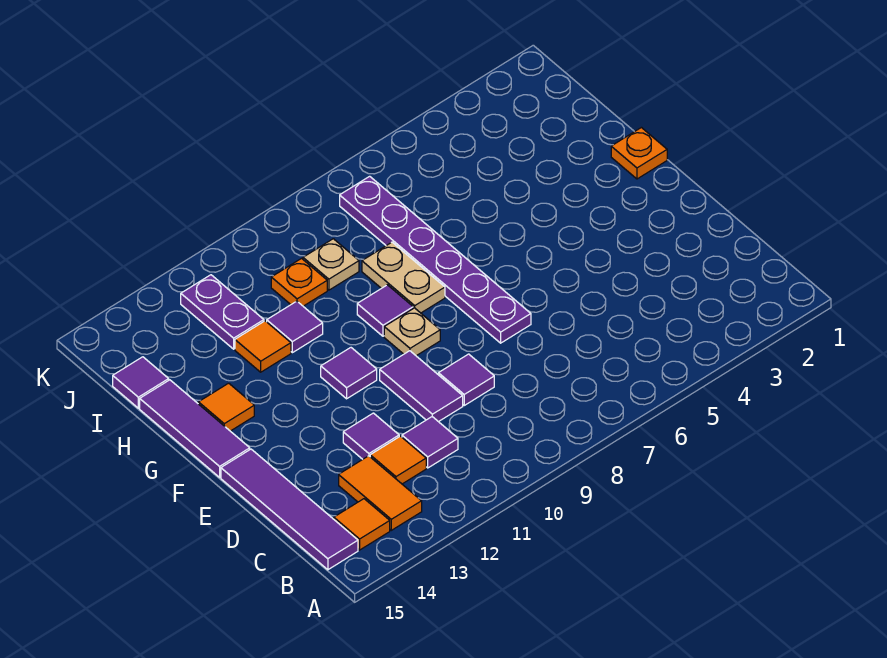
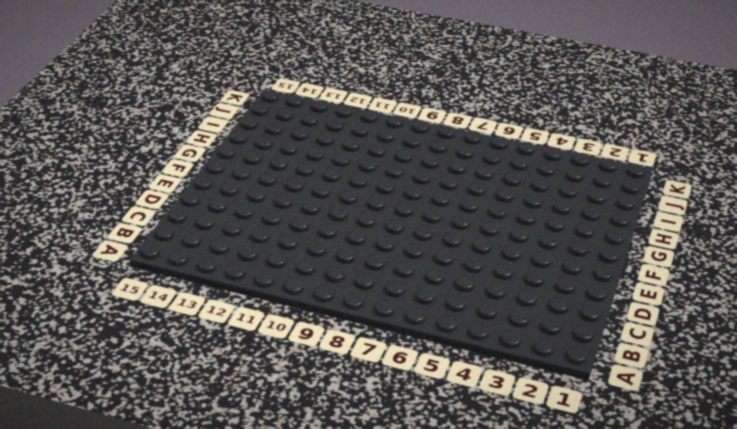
none -> orange 1x2 tile [339,456,422,530]
none -> orange 1x1 tile [334,499,390,550]
none -> purple 1x4 tile [221,449,358,570]

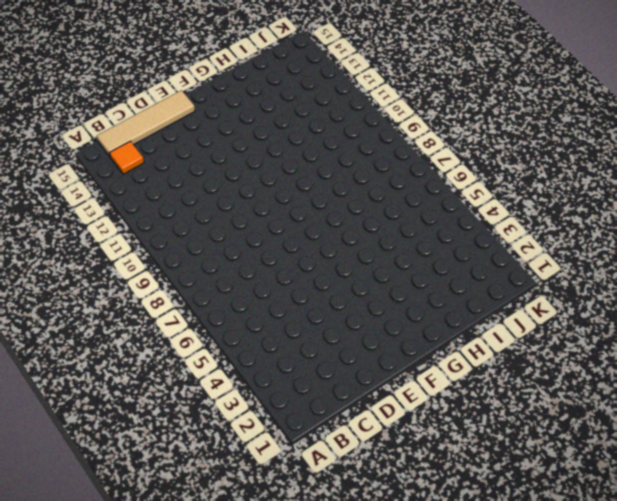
tan 1x4 tile [97,90,195,157] -> purple 1x4 tile [221,449,358,570]
none -> orange 1x2 tile [339,456,422,530]
none -> purple 1x1 tile [402,417,458,468]
none -> orange 1x1 tile [370,436,426,484]

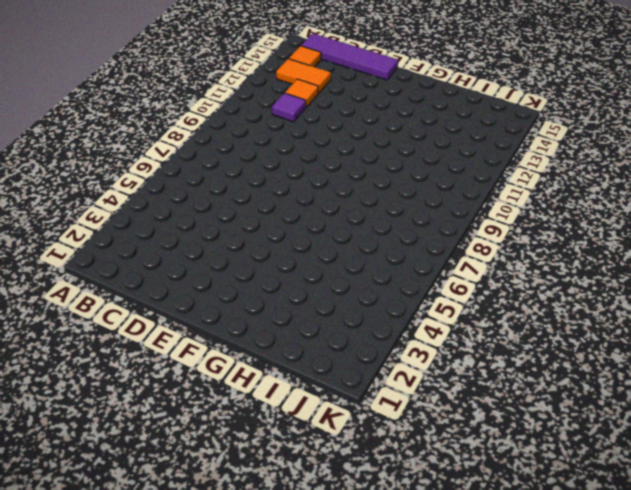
none -> purple 1x1 tile [438,354,494,405]
none -> purple 1x2 tile [380,351,463,422]
none -> purple 1x1 tile [343,413,399,459]

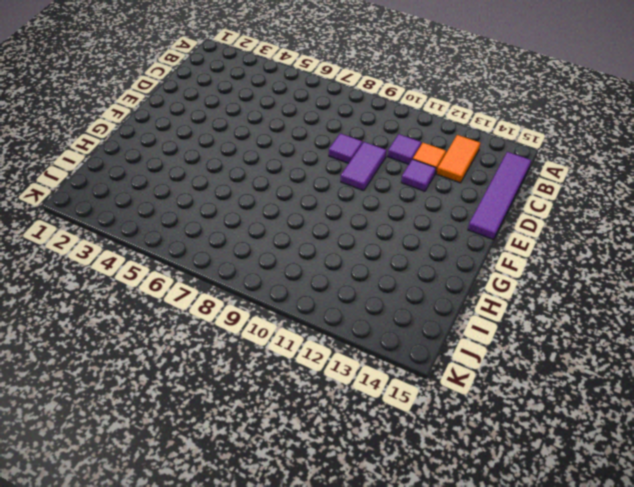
none -> orange 1x1 tile [334,499,390,550]
none -> purple 1x6 plate [340,176,531,343]
none -> tan 1x1 plate [384,308,440,356]

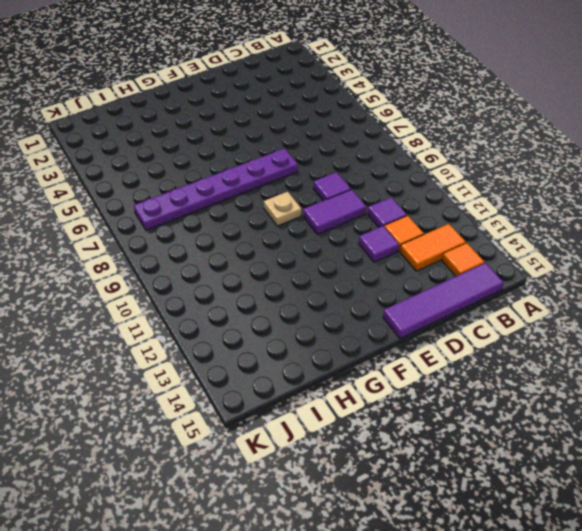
none -> purple 1x1 tile [321,348,377,399]
none -> purple 1x3 tile [140,380,250,477]
none -> orange 1x1 plate [611,128,667,179]

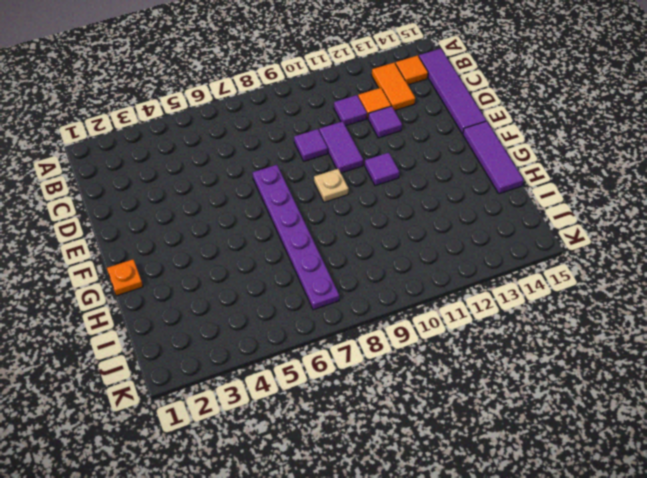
none -> tan 1x2 plate [362,242,445,313]
none -> purple 1x1 tile [357,285,413,336]
none -> orange 1x1 tile [198,383,254,431]

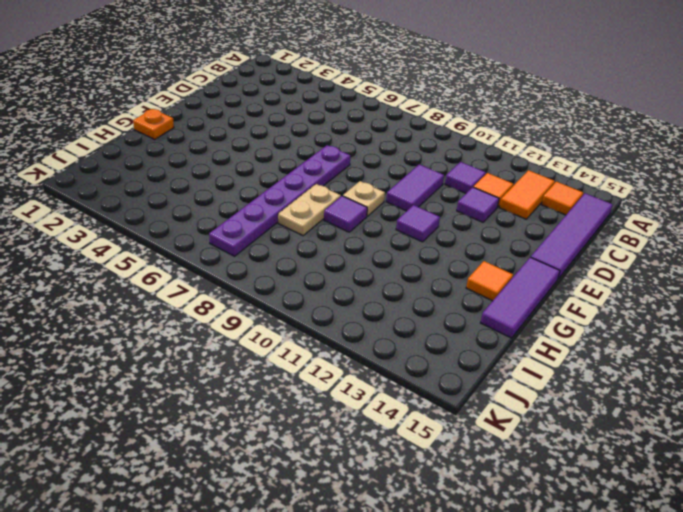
none -> purple 1x1 tile [438,354,494,405]
none -> purple 1x1 tile [267,301,323,353]
none -> orange 1x1 tile [235,321,291,372]

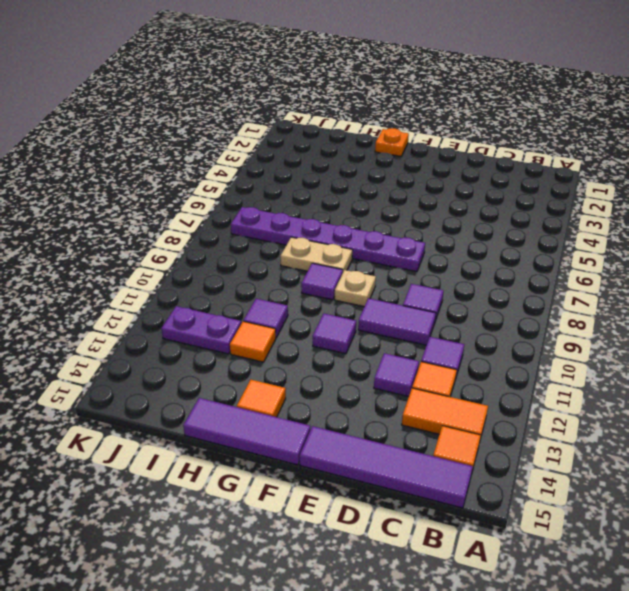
none -> tan 1x1 plate [303,239,359,290]
none -> orange 1x1 plate [271,259,327,306]
none -> purple 1x1 tile [113,357,169,408]

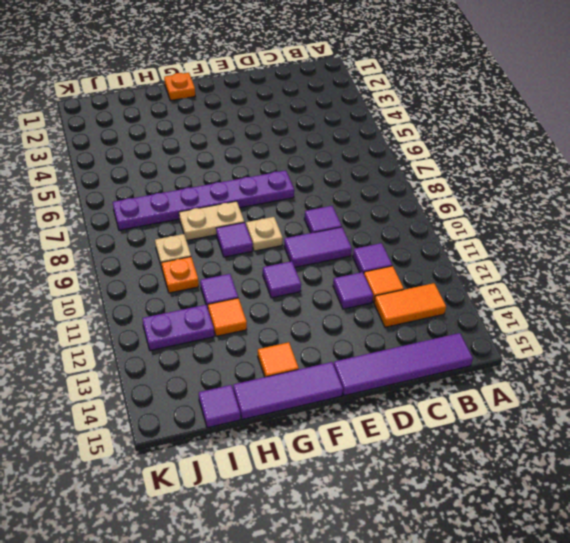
none -> orange 1x1 tile [334,499,390,550]

